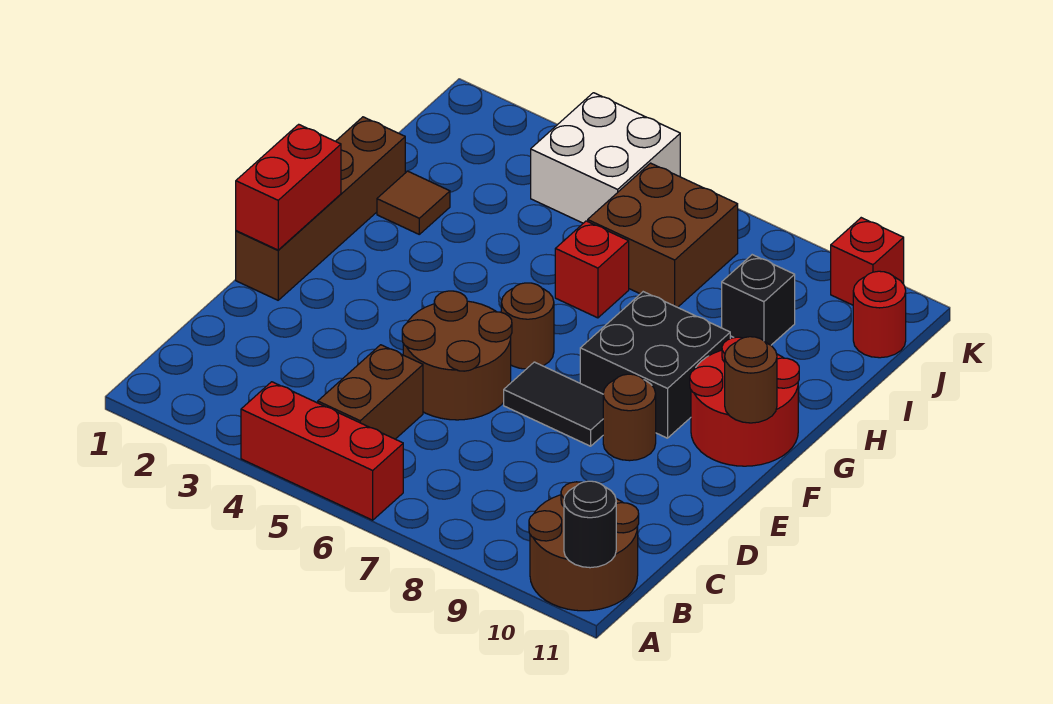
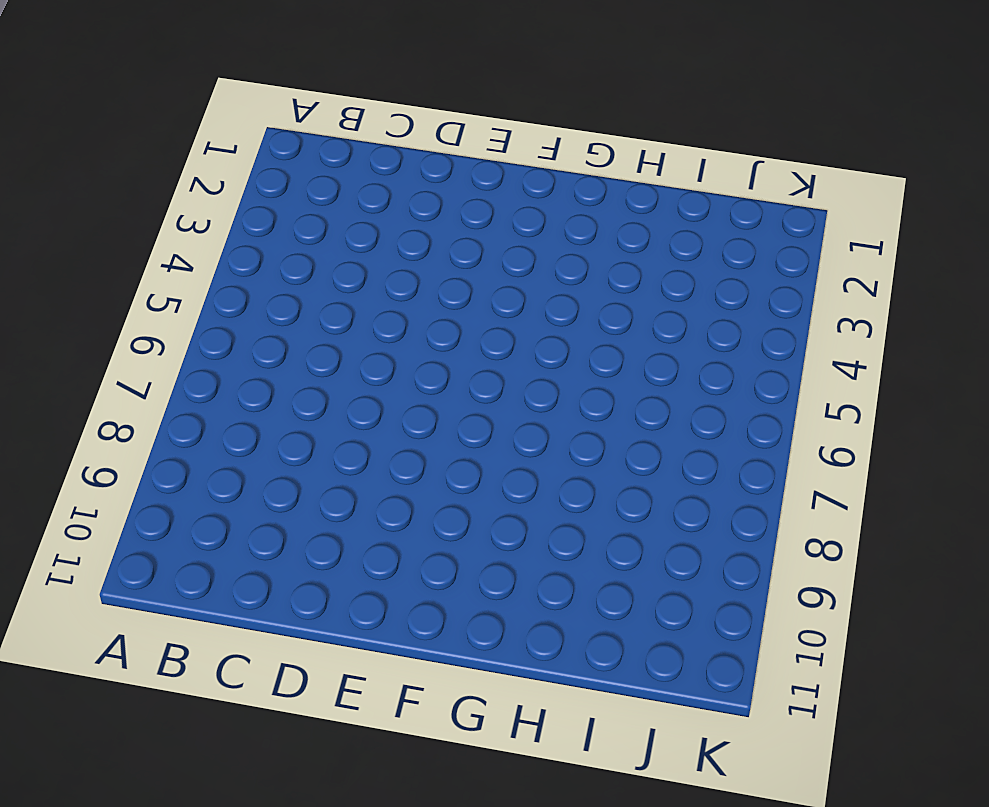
none -> red 1x3 brick [241,382,403,520]
none -> brown 2x2 round brick [529,482,639,611]
none -> brown 1x2 brick [318,345,423,439]

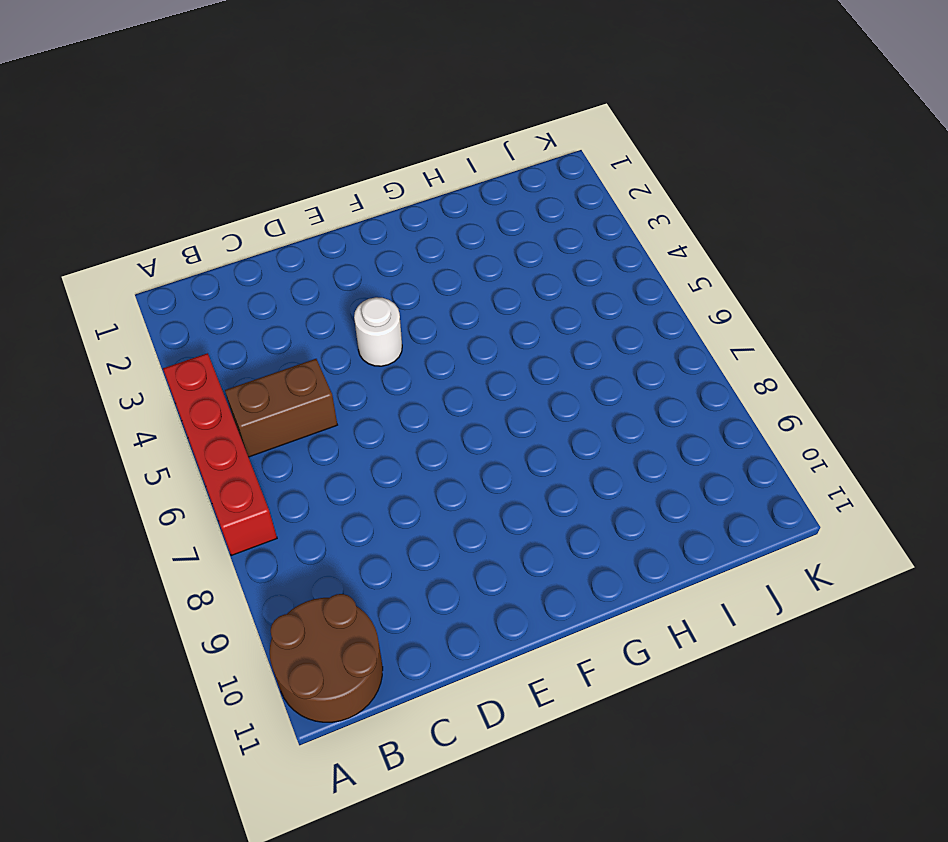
red 1x4 brick [163,353,277,555] -> red 1x3 brick [241,382,403,520]
white 1x1 round brick [354,297,402,366] -> none
none -> brown 2x2 round brick [402,291,512,420]
none -> brown 1x4 brick [236,117,405,300]
none -> black 1x2 tile [504,362,603,446]

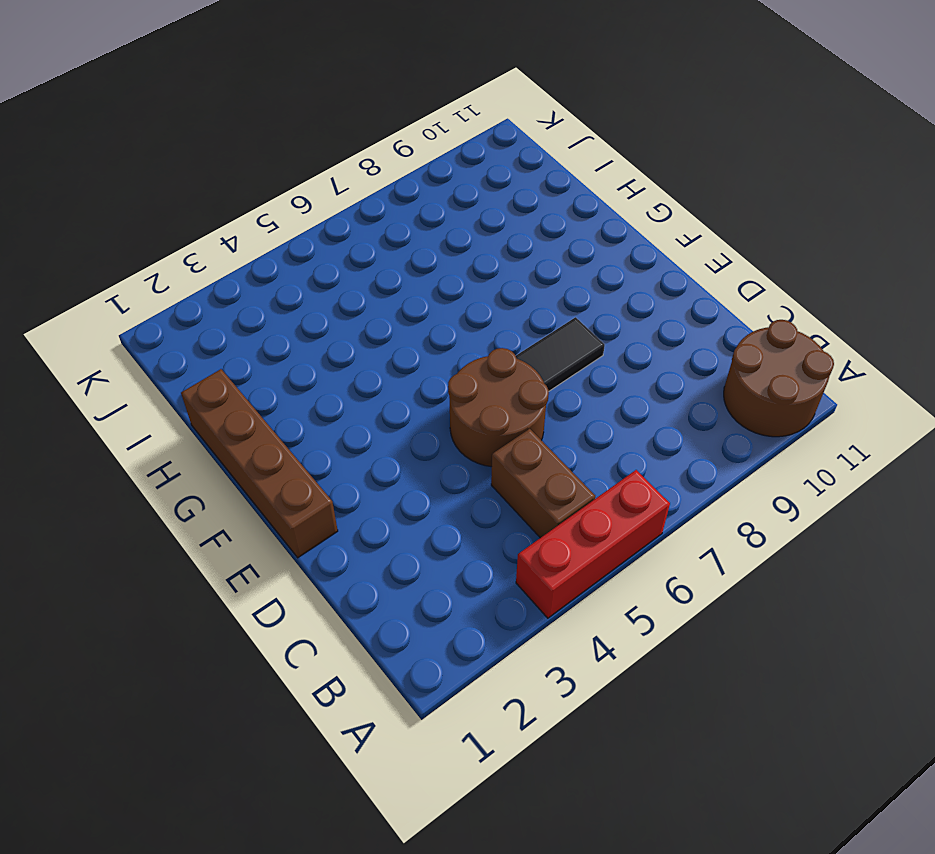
none -> brown 1x1 round brick [603,374,656,461]
none -> brown 1x1 round brick [501,283,554,369]
none -> black 2x2 brick [580,292,730,438]

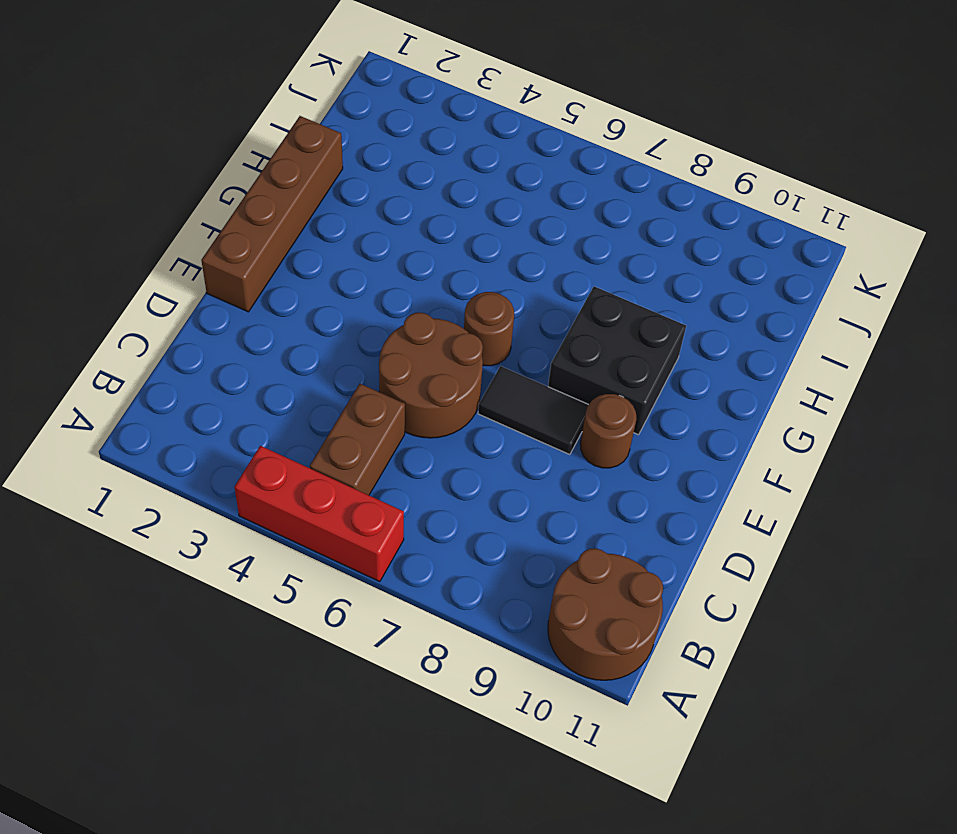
none -> red 2x2 round brick [690,337,799,466]
none -> brown 1x1 tile [377,171,450,234]
none -> red 1x1 brick [555,221,629,318]

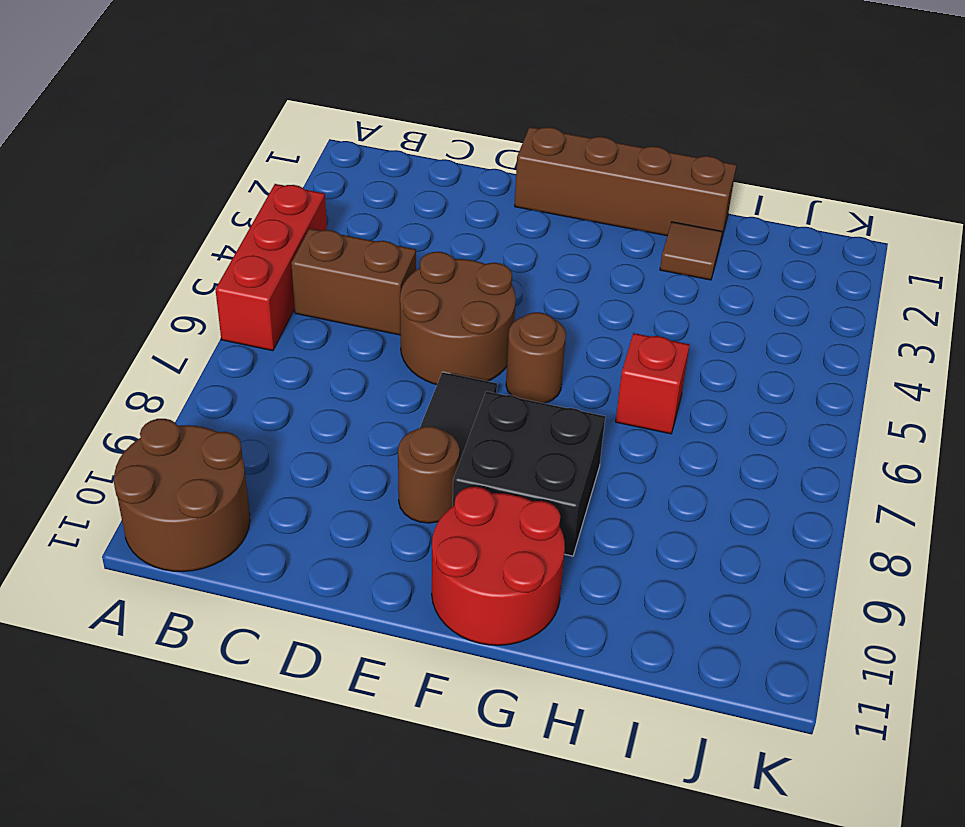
none -> brown 2x2 brick [588,163,738,307]
none -> black 1x1 brick [722,255,795,345]
none -> white 2x2 brick [531,93,680,223]

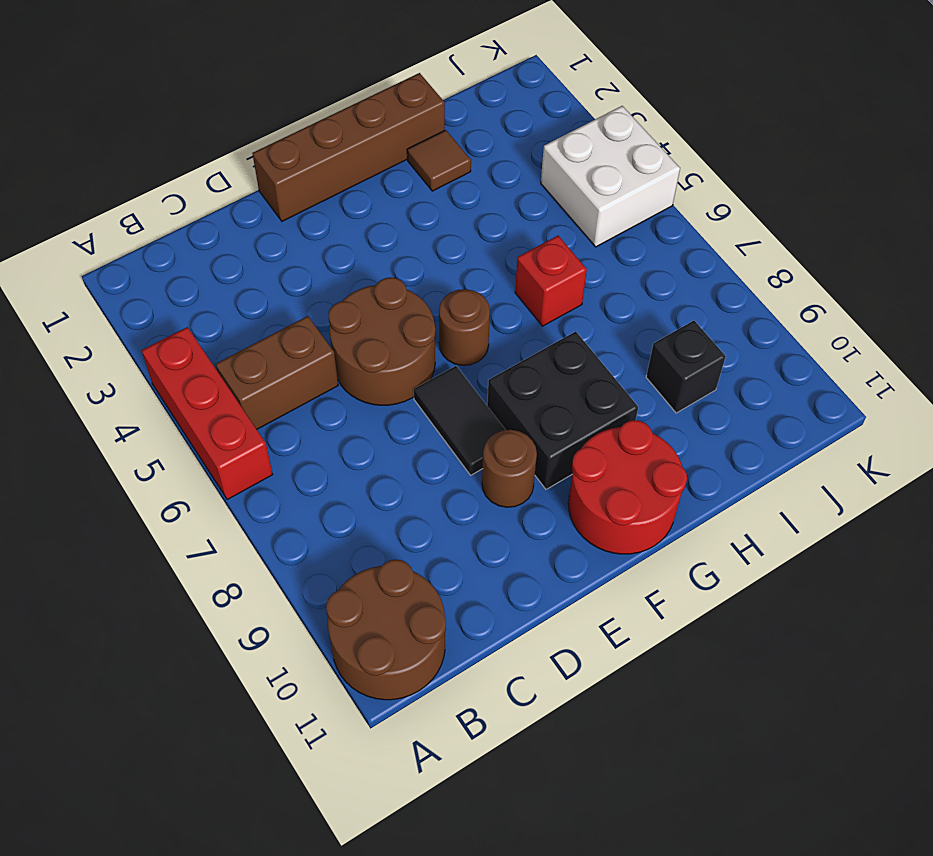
none -> brown 2x2 brick [588,163,738,307]
none -> red 1x1 round brick [853,271,906,358]
none -> red 1x1 brick [831,218,904,305]

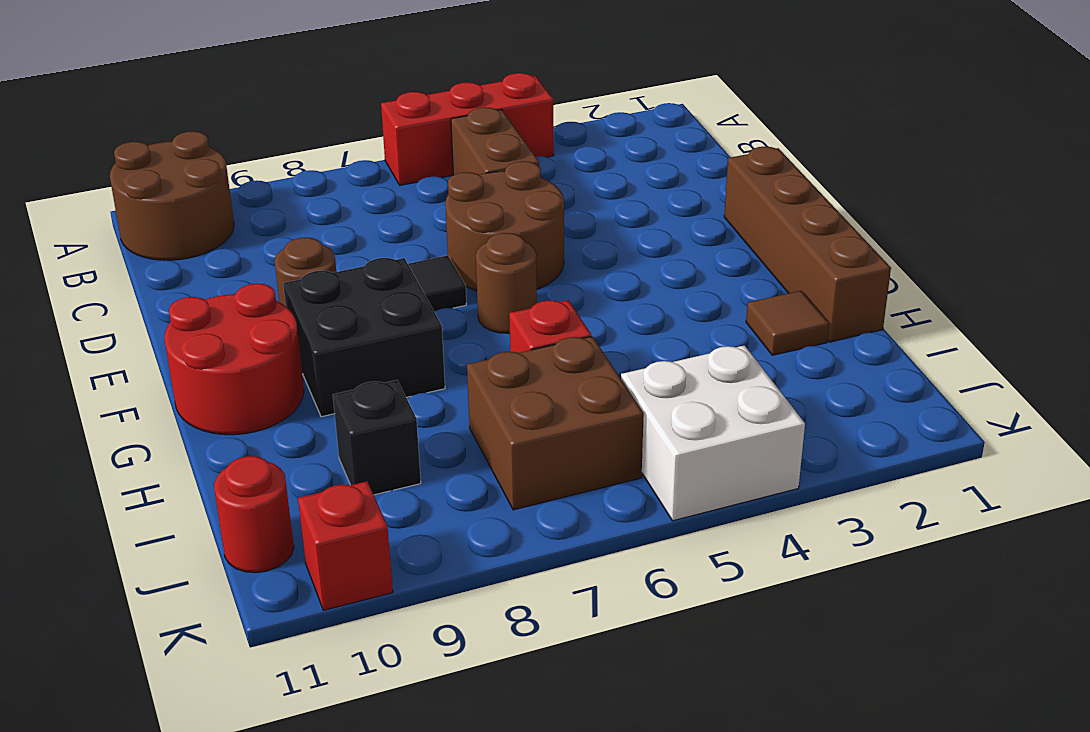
none -> black 1x1 round brick [564,481,616,568]
none -> red 1x2 brick [236,124,341,250]
none -> brown 1x1 round brick [725,337,777,423]

